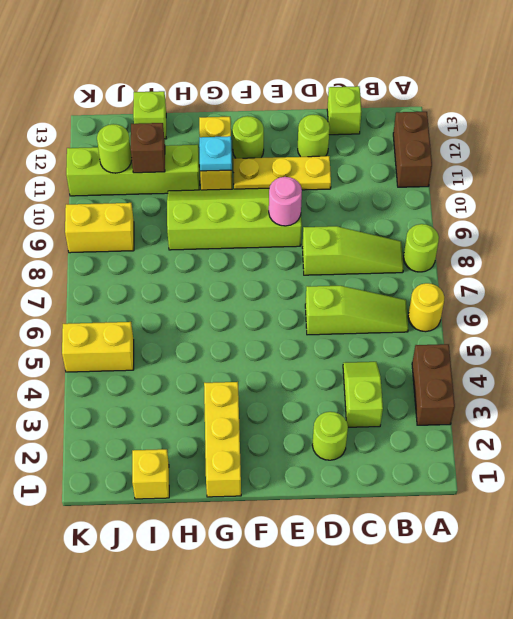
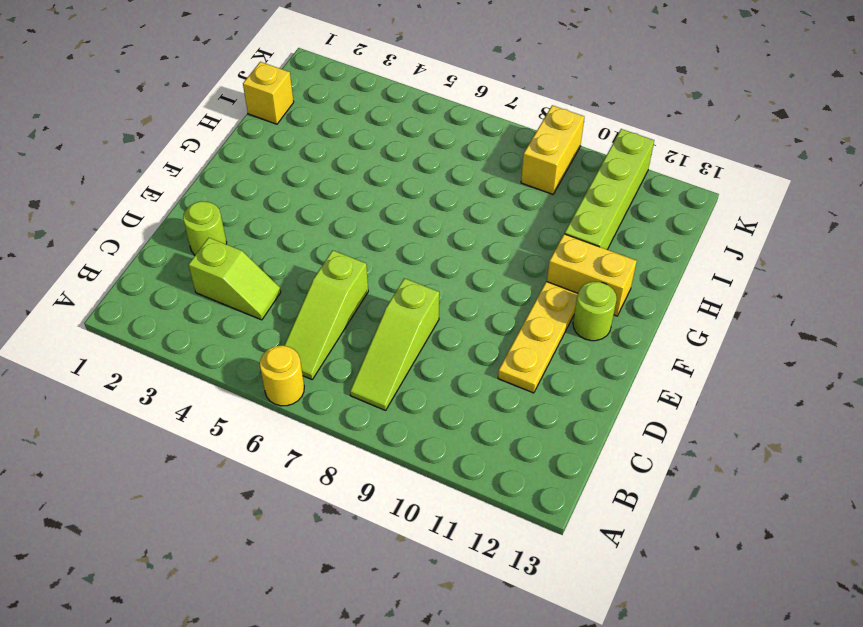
none -> brown 1x2 brick [412,344,455,425]
none -> lime 1x1 round brick [404,224,439,272]
none -> brown 1x2 brick [393,112,432,187]

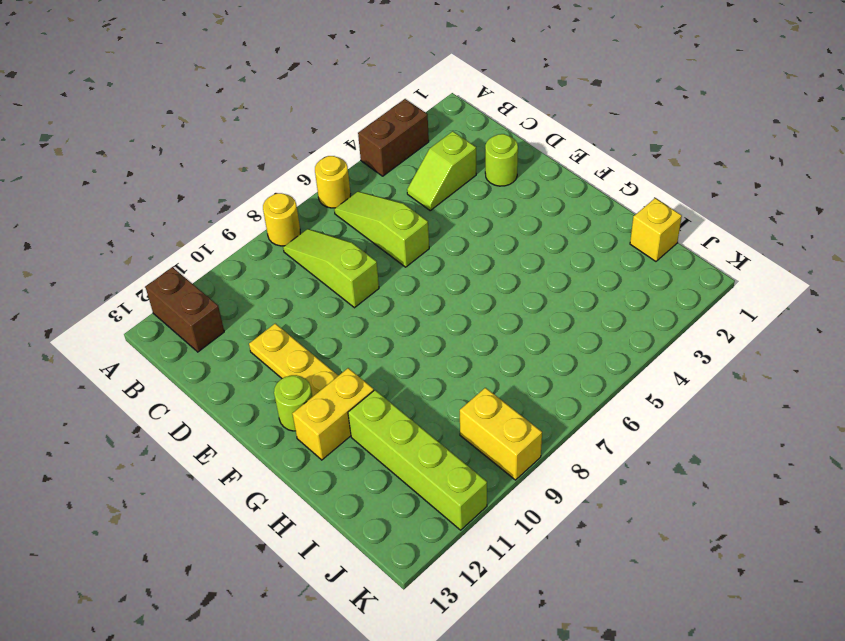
yellow 1x1 round brick [263,193,300,246] -> lime 1x1 round brick [404,224,439,272]
brown 1x2 brick [146,267,224,352] -> brown 1x2 brick turned to [393,112,432,187]
none -> lime 1x1 brick [327,86,361,135]
none -> lime 1x1 round brick [298,114,330,157]
none -> lime 2x4 slope [167,188,302,250]

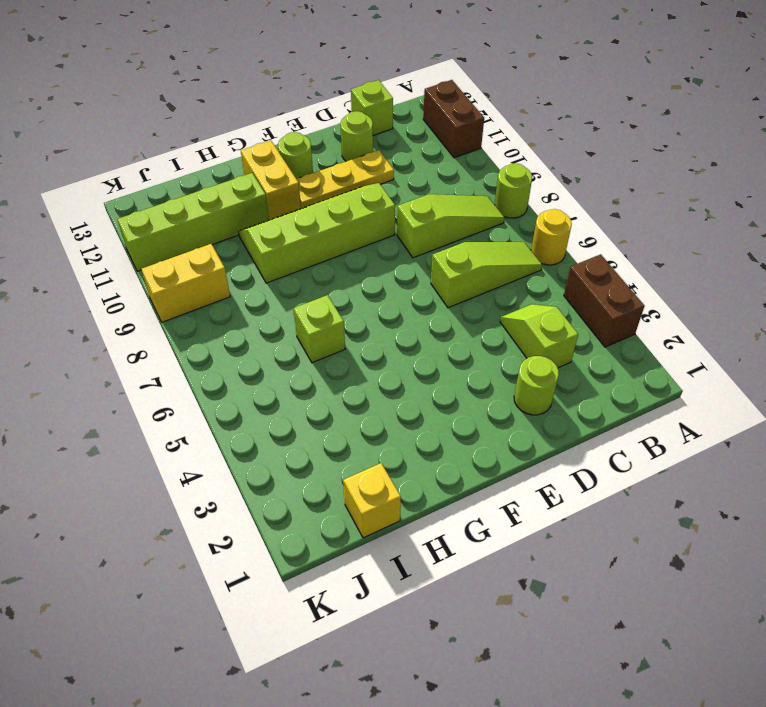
lime 1x1 brick [293,295,345,363] -> lime 1x1 brick moved to [133,91,166,139]
none -> yellow 1x3 brick [204,382,241,497]
none -> yellow 1x2 brick [62,322,134,372]
none -> pink 1x1 round brick [269,177,302,226]

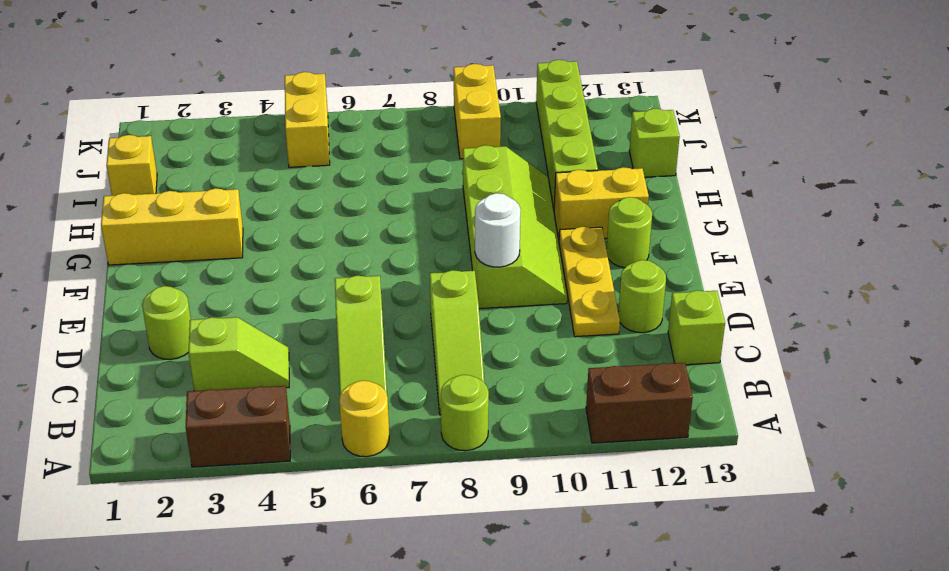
white 1x1 round brick [475,193,521,267] -> pink 1x1 round brick [269,177,302,226]
none -> cyan 1x1 plate [199,136,232,171]
none -> brown 1x1 brick [130,123,165,173]
none -> lime 1x1 round brick [97,124,132,173]

